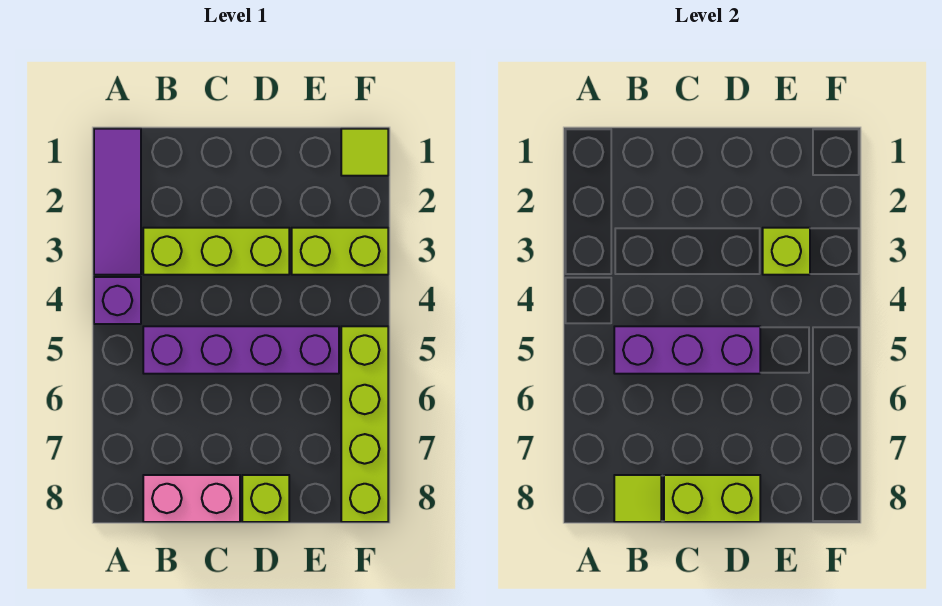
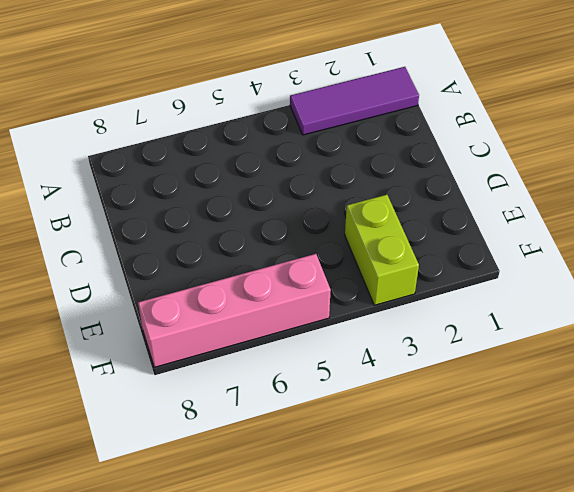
pink 1x4 brick [138,254,331,367] -> lime 1x4 brick [341,326,388,522]
none -> purple 1x1 brick [94,277,141,324]
none -> lime 1x3 brick [143,228,289,275]
none -> purple 1x4 brick [143,326,339,374]

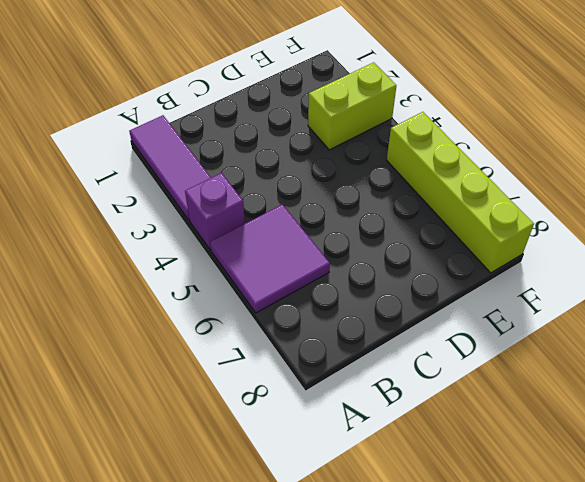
purple 2x2 tile [210,205,330,313] -> purple 1x4 brick [143,326,339,374]
none -> lime 1x3 brick [143,228,289,275]
none -> pink 1x2 brick [143,475,240,522]
none -> lime 1x1 brick [242,475,289,522]

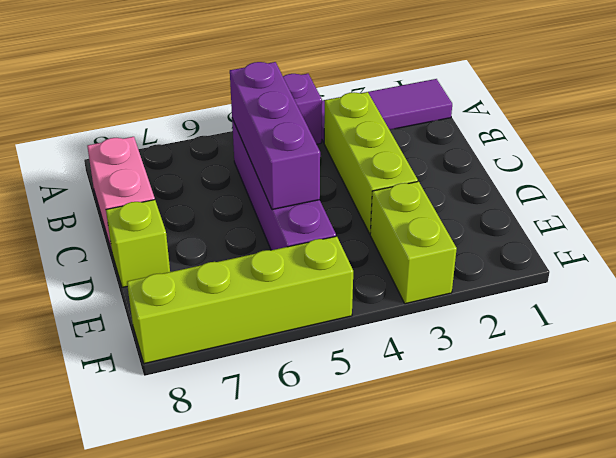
none -> lime 1x1 tile [341,129,388,176]
none -> lime 1x1 tile [614,475,661,522]
none -> lime 1x2 brick [664,475,760,522]

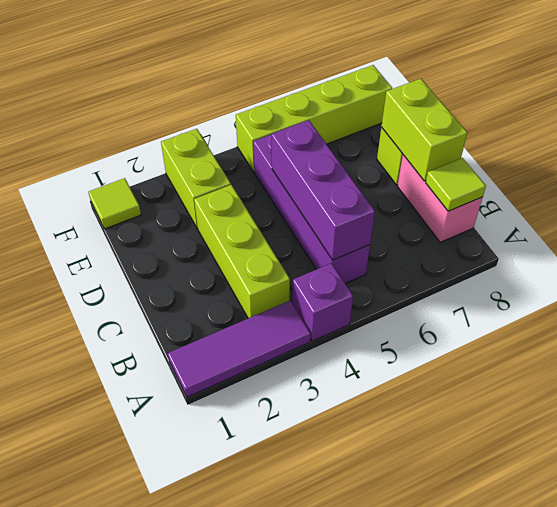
none -> lime 1x1 brick [763,228,810,275]

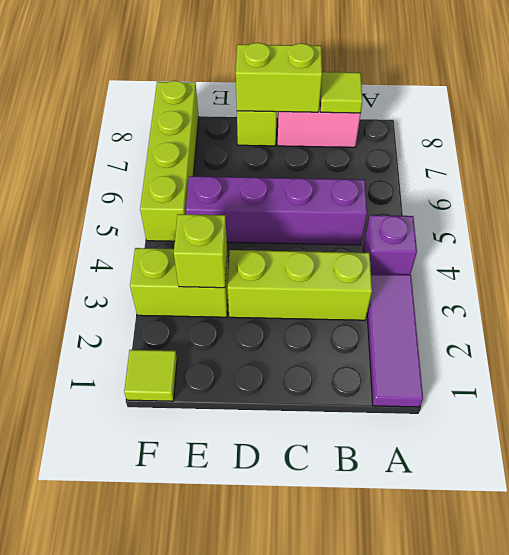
none -> purple 1x3 brick [614,326,760,374]

